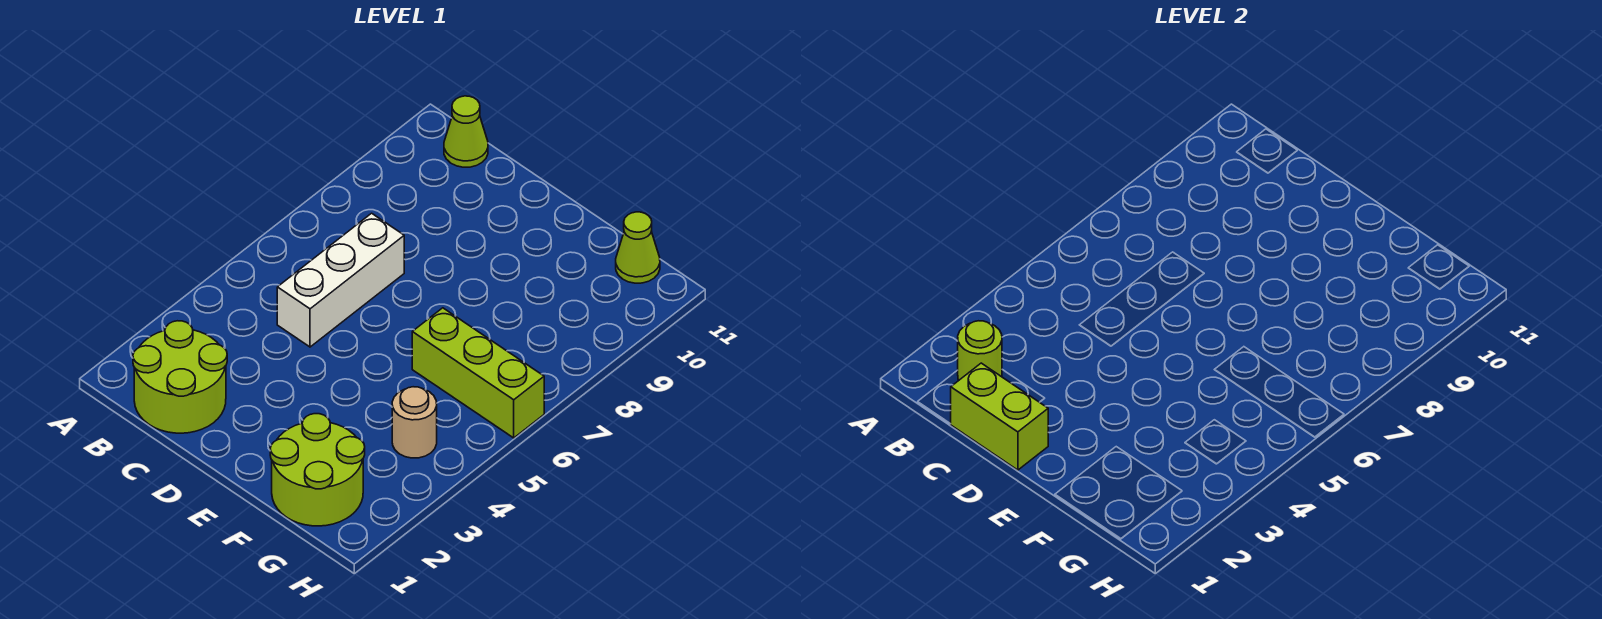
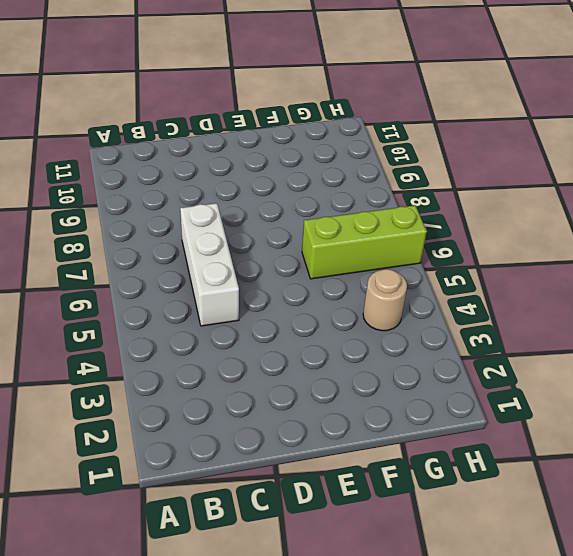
none -> lime 2x2 round brick [133,321,227,433]
none -> lime 1x1 cone [444,96,488,167]

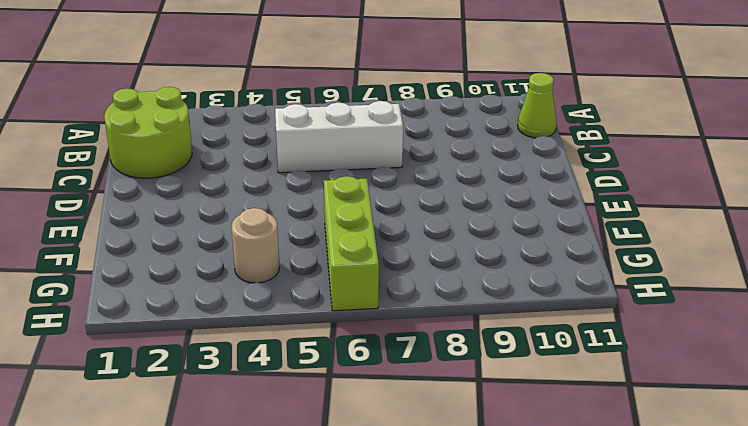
none -> lime 2x2 round brick [270,414,365,526]
none -> lime 1x1 cone [616,212,660,283]

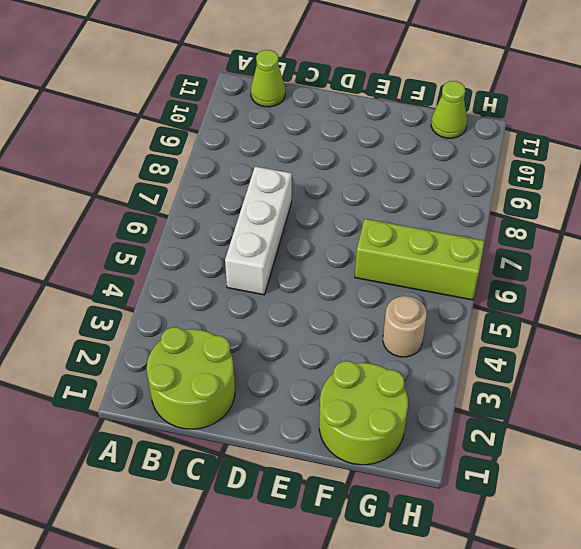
none -> lime 1x1 round brick [958,321,1002,380]
none -> lime 1x2 brick [951,363,1048,470]

